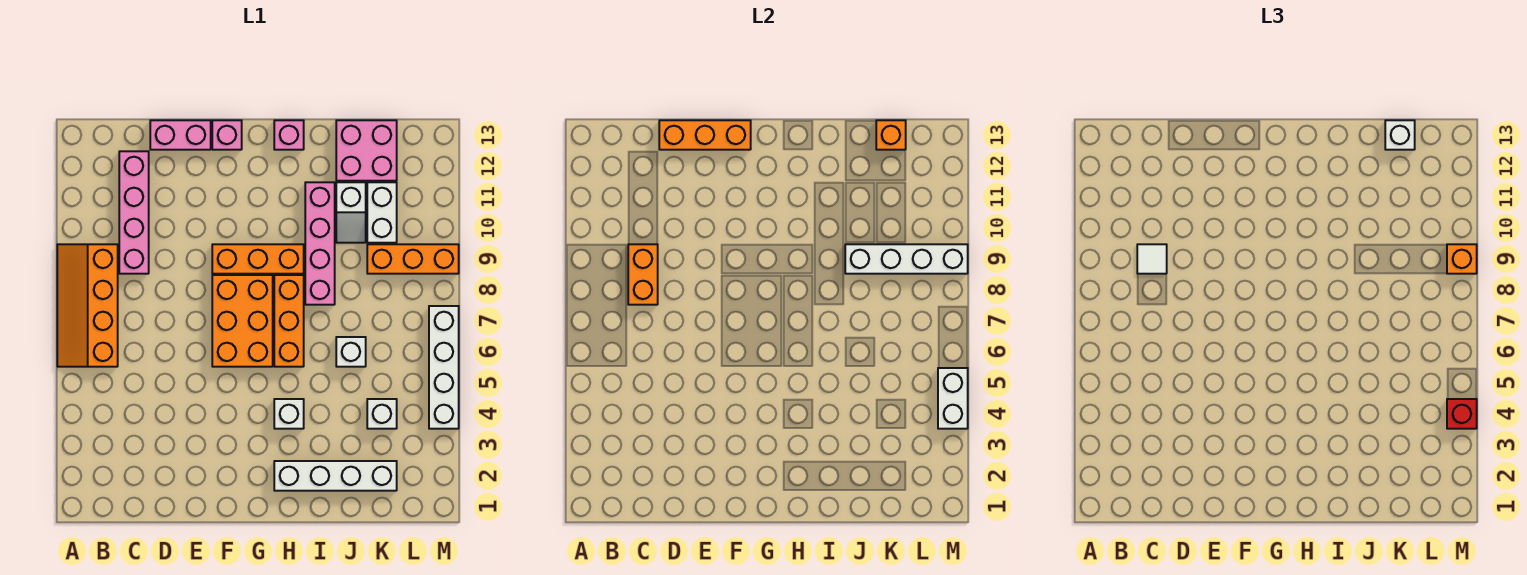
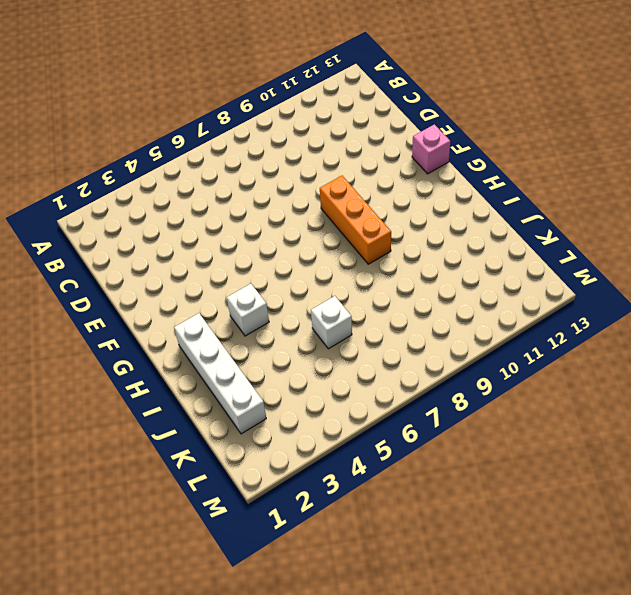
none -> orange 2x4 slope [57,244,118,367]
none -> pink 1x4 brick [119,151,149,274]
none -> pink 1x2 brick [150,120,211,150]

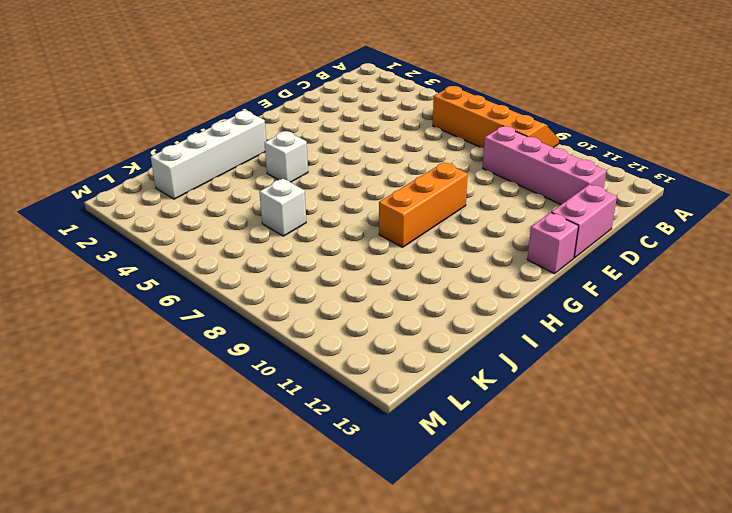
none -> orange 2x3 brick [212,275,273,367]
none -> orange 1x3 brick [274,275,304,367]
none -> pink 1x1 brick [274,120,304,150]

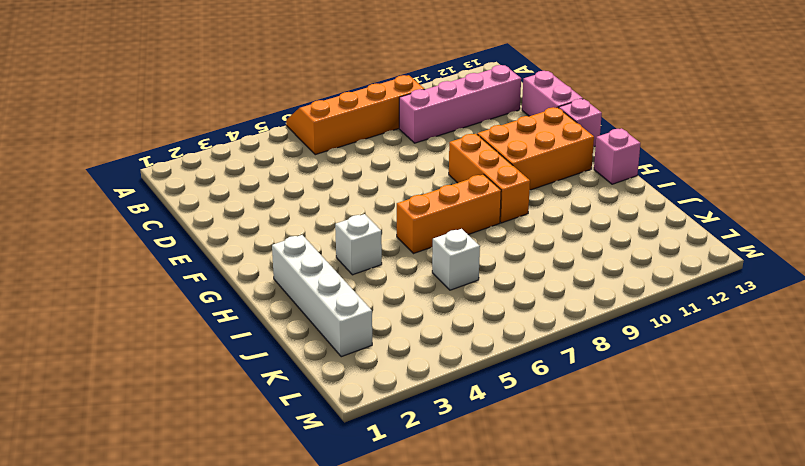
orange 2x3 brick [477,107,594,190] -> orange 2x3 brick moved to [212,275,273,367]
none -> pink 1x4 brick [305,182,335,305]
none -> white 1x2 slope [336,182,366,243]
none -> pink 2x2 brick [336,120,397,181]

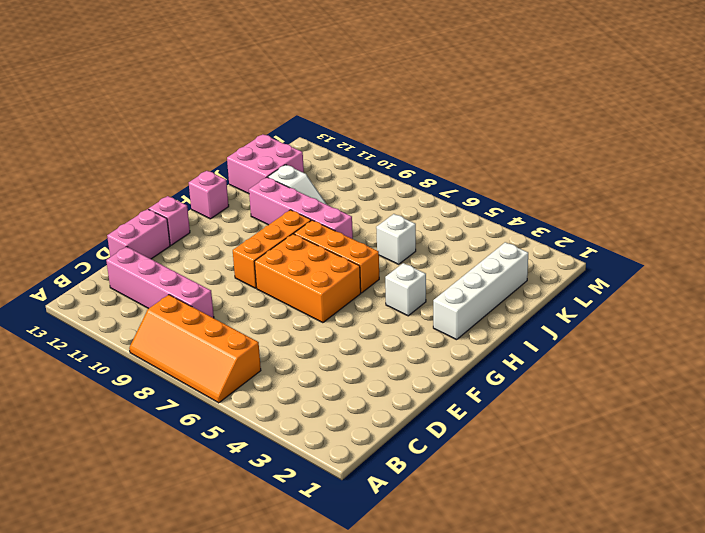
none -> white 1x1 brick [367,399,397,429]
none -> orange 1x3 brick [367,244,459,274]
none -> white 1x2 brick [367,182,397,243]

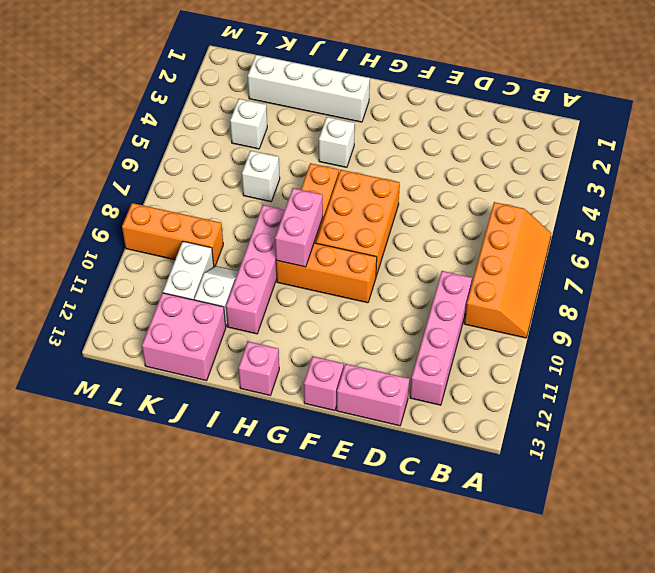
pink 1x2 brick [275,188,323,267] -> none
none -> white 1x4 brick [429,306,459,429]
none -> orange 1x2 brick [628,244,658,305]
none -> orange 1x3 brick [659,120,751,150]

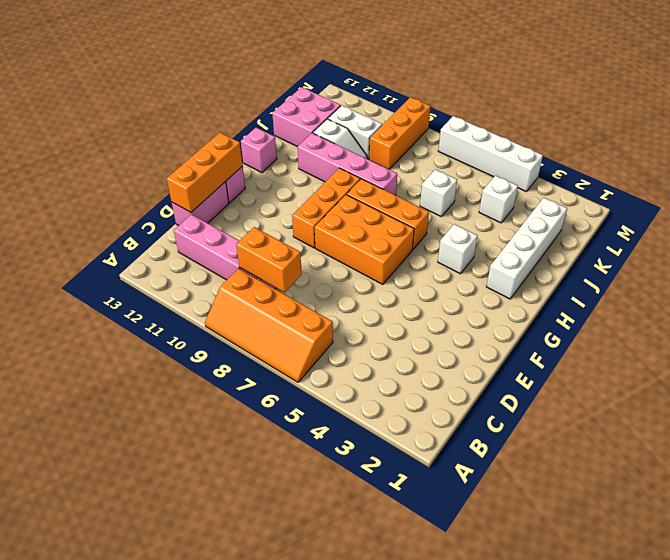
none -> white 1x4 brick [845,244,968,274]
none -> orange 1x1 brick [876,120,906,150]
none -> white 1x2 brick [938,368,968,429]

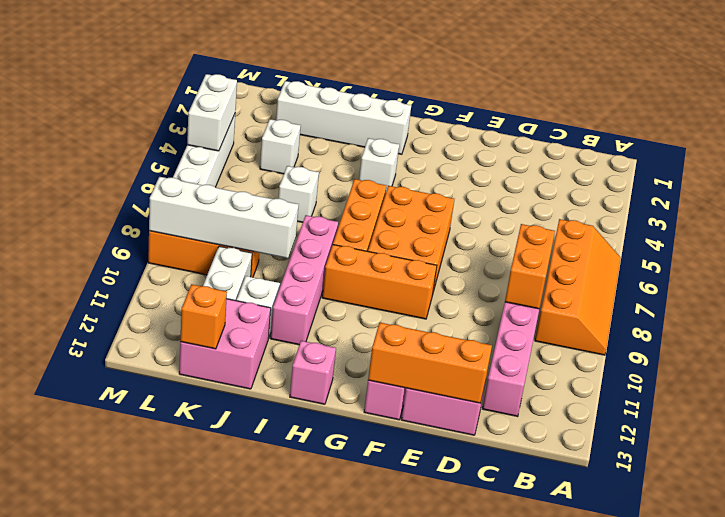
none -> white 1x1 tile [1137,244,1167,274]
none -> white 1x1 brick [1385,120,1415,150]
none -> red 1x1 brick [1447,399,1477,429]

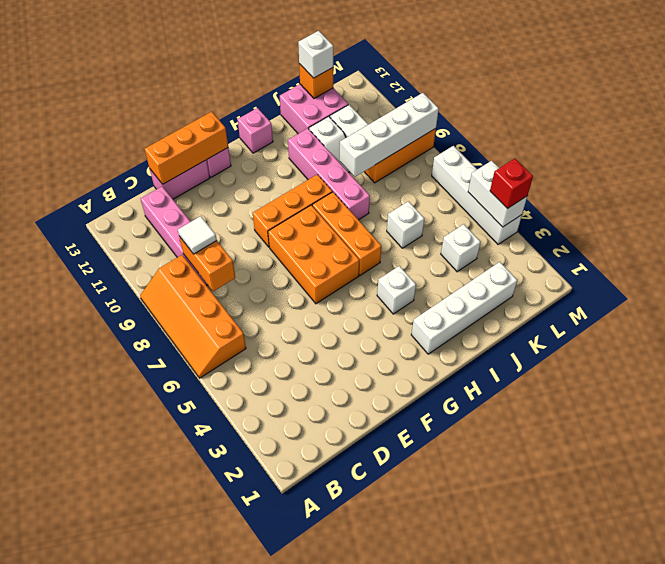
none -> orange 1x1 brick [1447,244,1477,274]

